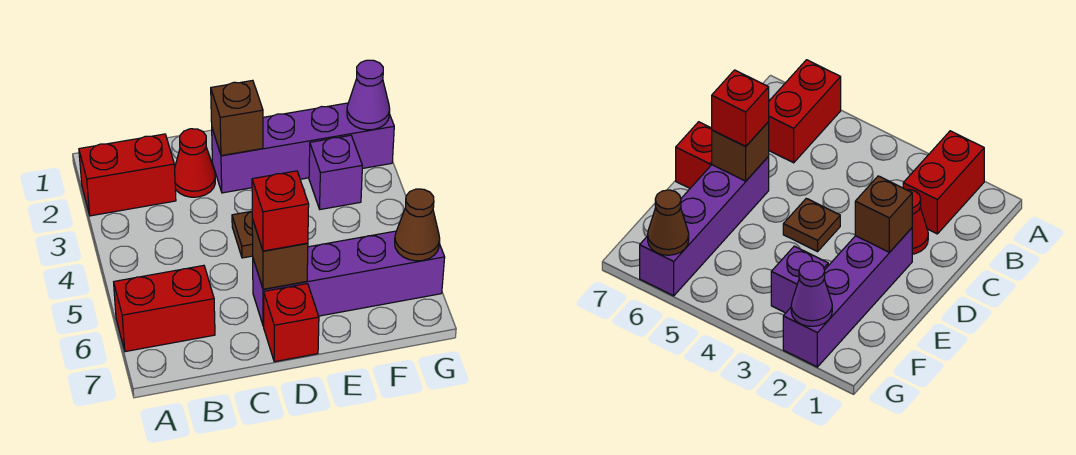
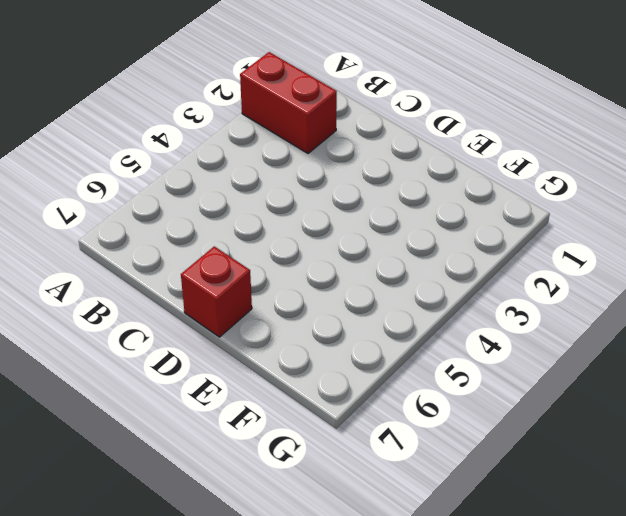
none -> red 1x2 brick [114,265,215,352]
none -> red 1x1 cone [175,129,215,197]
none -> purple 1x4 brick [212,103,394,193]

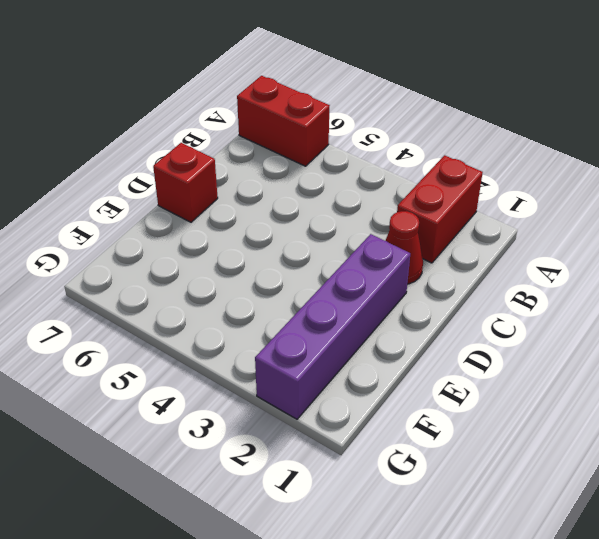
red 1x2 brick [237,76,330,166] -> red 1x2 brick turned to [114,265,215,352]
none -> brown 1x1 plate [232,211,253,258]
none -> purple 1x4 brick [253,231,445,326]
none -> purple 1x1 brick [309,135,362,209]

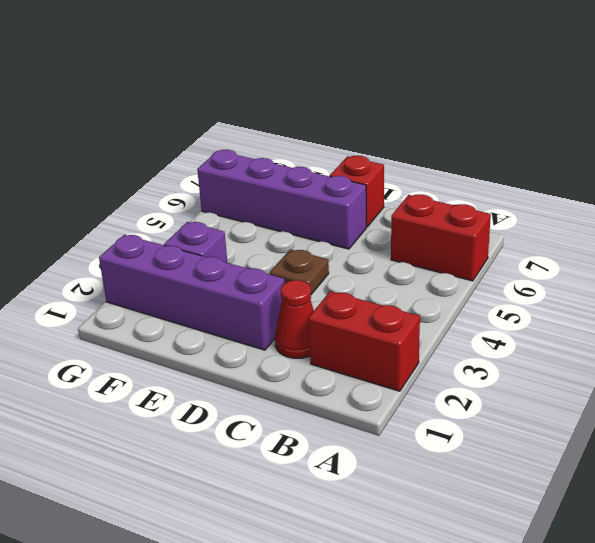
none -> brown 1x1 brick [211,80,263,156]
none -> brown 1x1 brick [252,219,308,289]
none -> purple 1x1 cone [347,60,390,130]

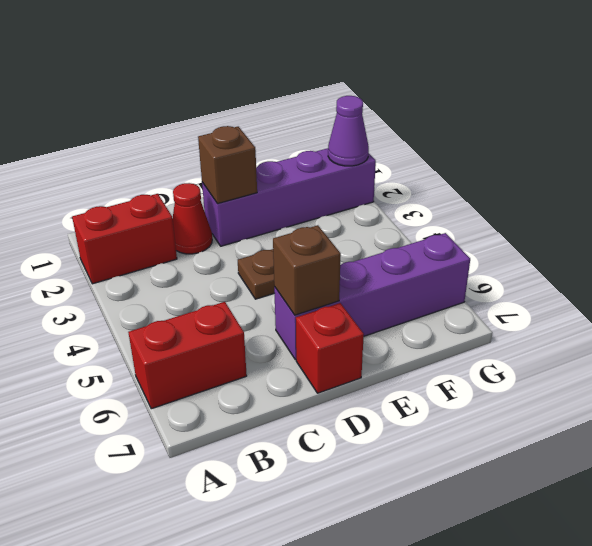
none -> purple 1x1 brick [309,135,362,209]
none -> brown 1x1 cone [395,189,440,261]
none -> red 1x1 brick [252,171,309,251]

